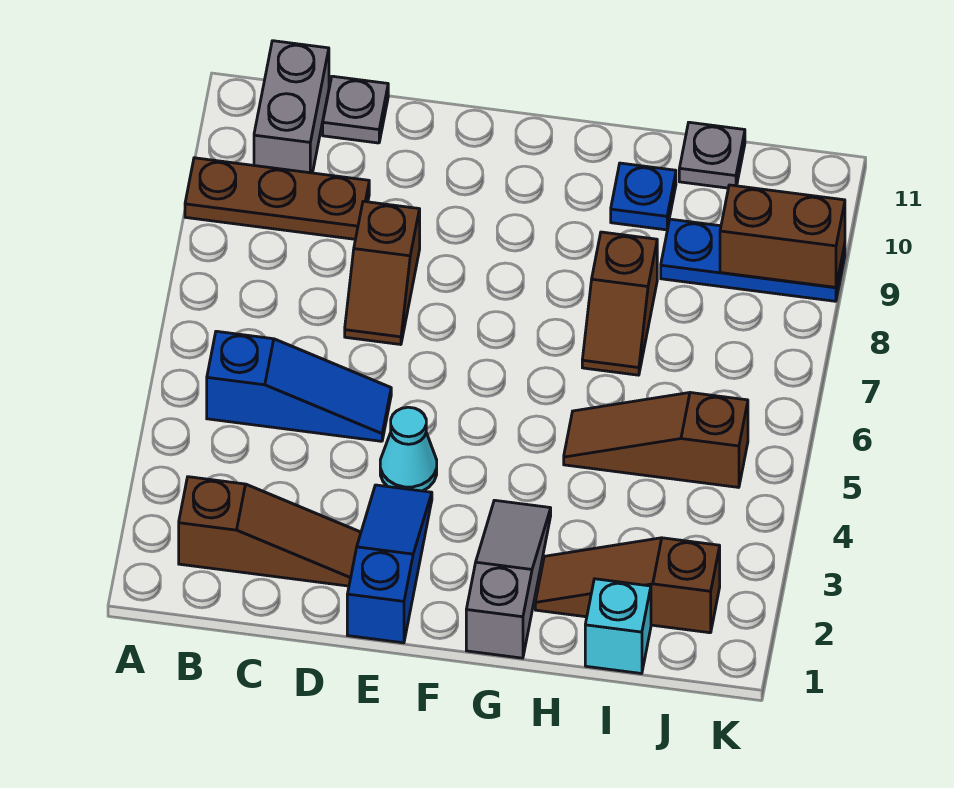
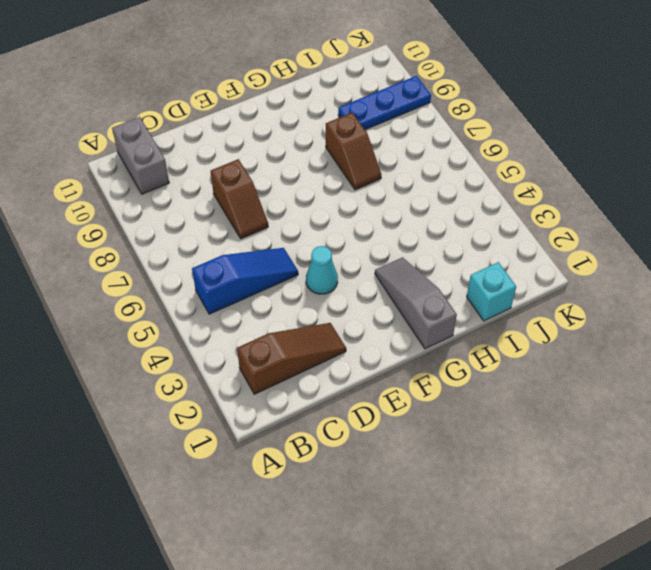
none -> brown 1x3 plate [185,158,369,239]
none -> grey 1x1 plate [323,76,388,143]
none -> blue 1x3 slope [347,485,432,643]

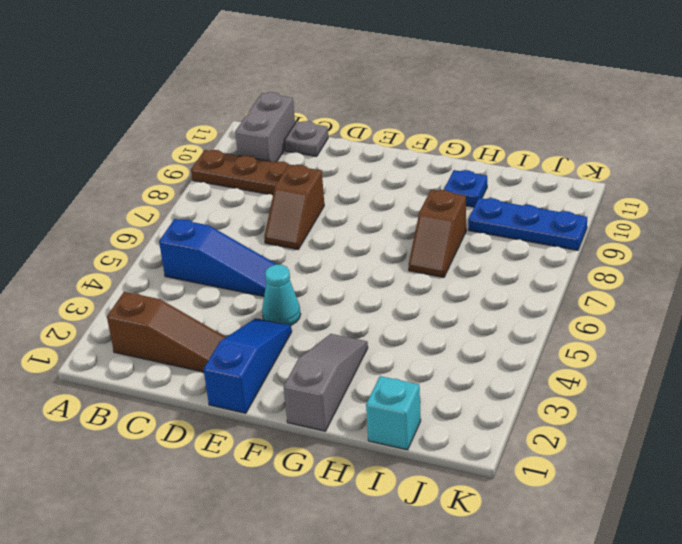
none -> brown 1x3 slope [535,538,720,633]
none -> brown 1x3 slope [564,393,748,487]
none -> grey 1x1 plate [679,122,745,188]

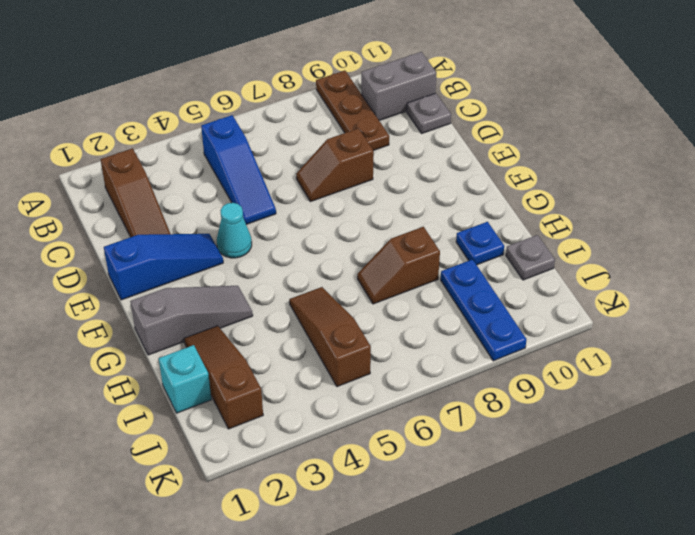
none -> brown 1x2 brick [720,185,845,287]

